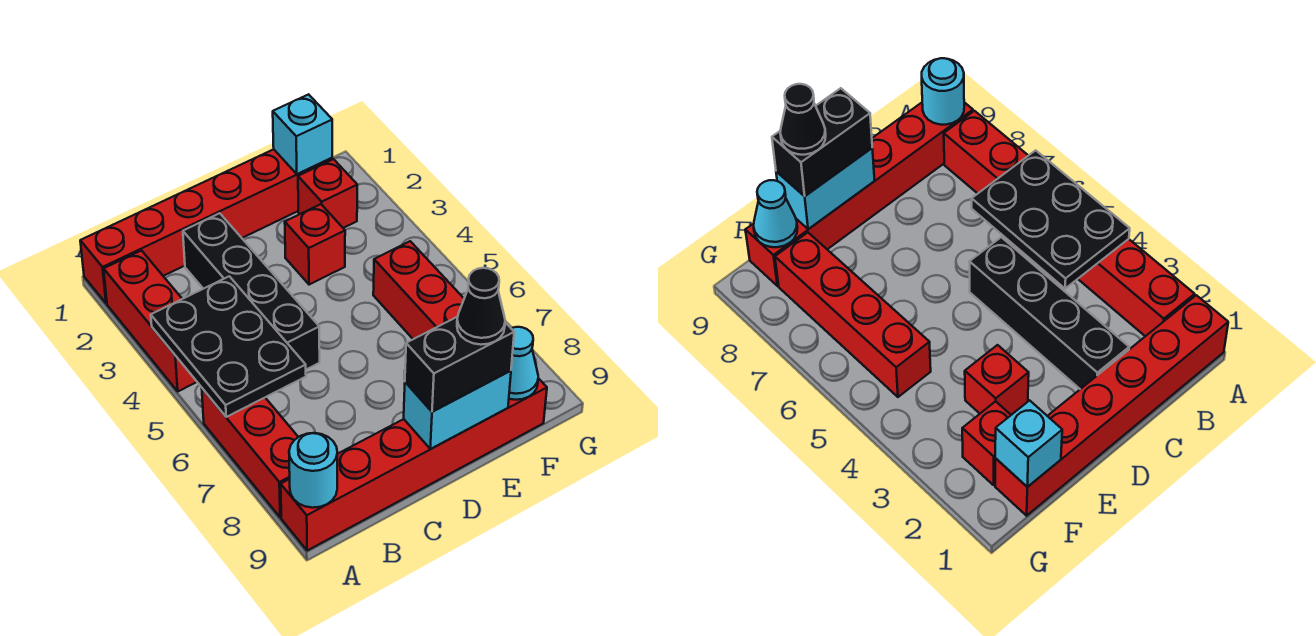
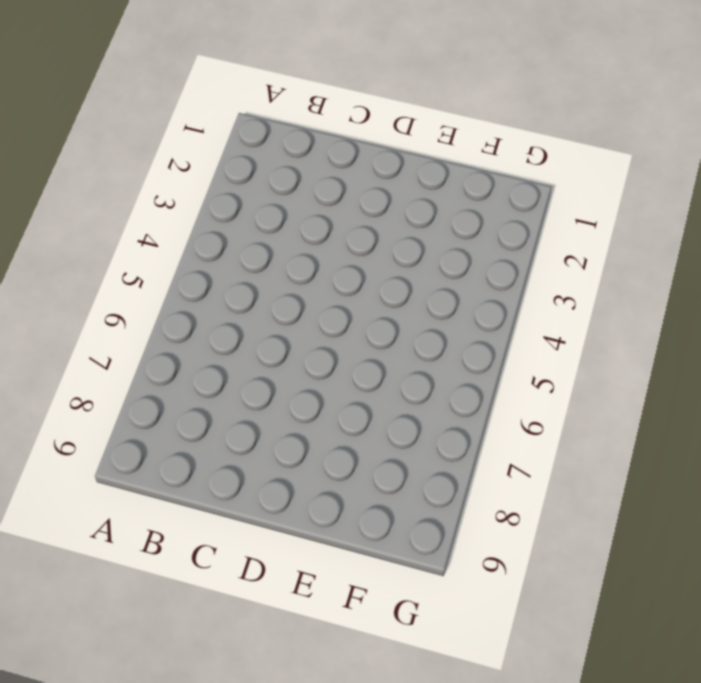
none -> red 1x6 brick [80,149,332,303]
none -> red 1x3 brick [104,251,197,391]
none -> red 1x3 brick [202,388,298,517]

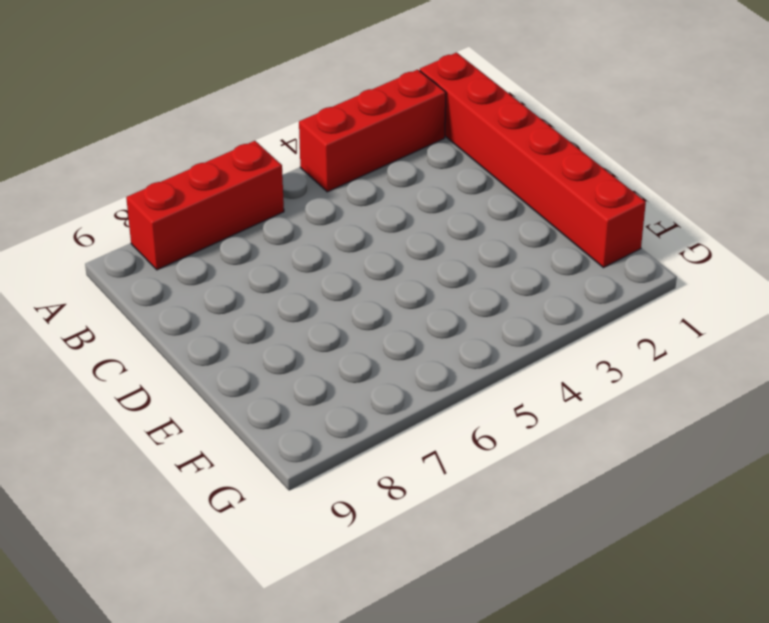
none -> red 1x6 brick [281,378,547,551]
none -> black 1x4 brick [183,213,320,369]
none -> red 1x1 brick [285,204,345,285]

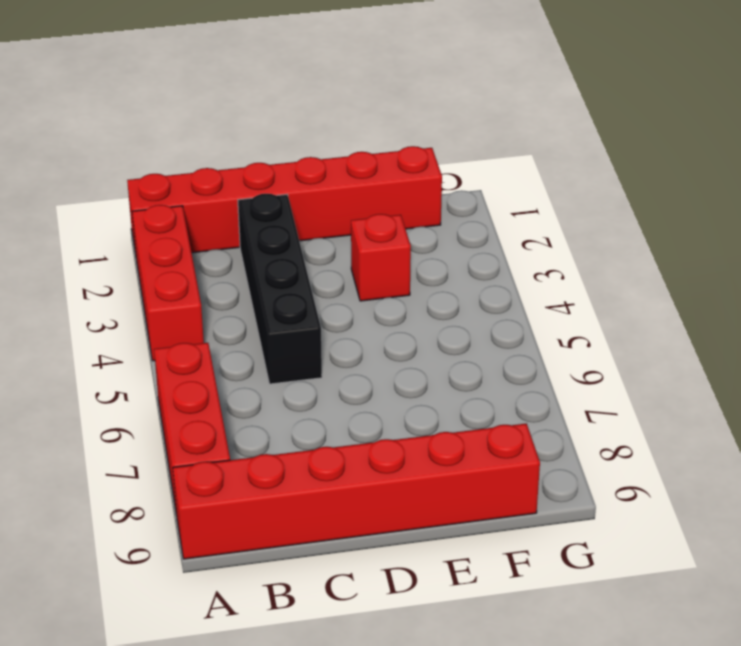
none -> red 1x1 brick [298,159,357,228]
none -> red 1x4 brick [373,241,464,339]
none -> black 2x3 plate [151,276,306,417]

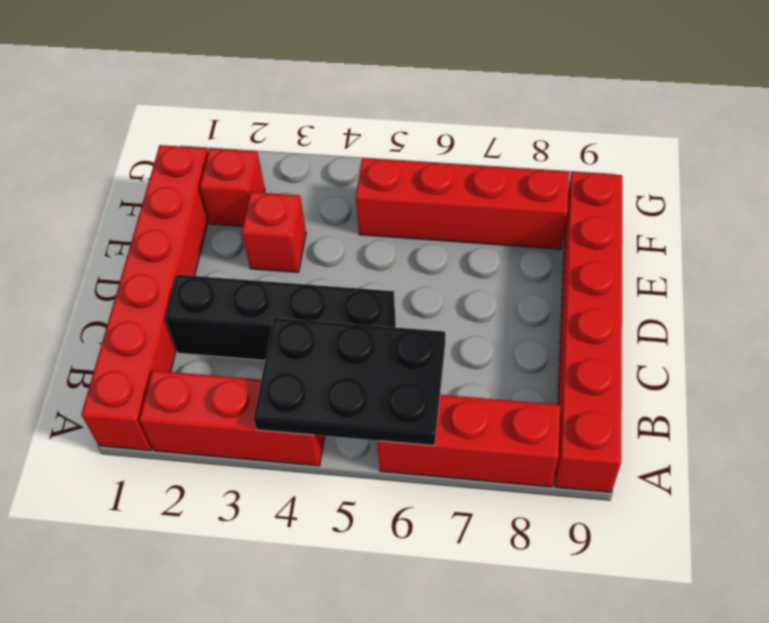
none -> cyan 1x1 round brick [289,433,337,508]
none -> cyan 1x2 brick [404,371,511,449]
none -> cyan 1x1 brick [273,94,332,174]

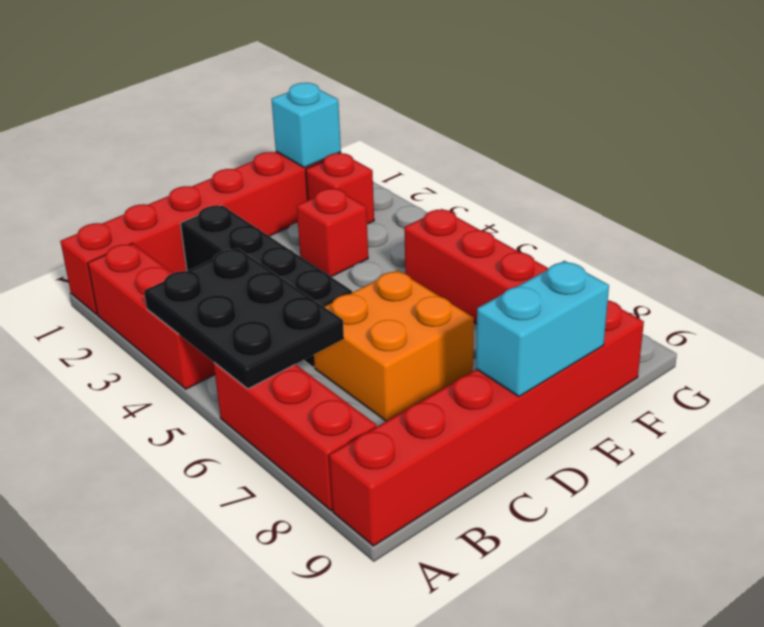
orange 2x2 brick [314,270,474,421] -> none
none -> cyan 1x1 round brick [289,433,337,508]
none -> cyan 1x1 cone [509,327,538,400]
none -> black 1x2 brick [405,317,514,412]

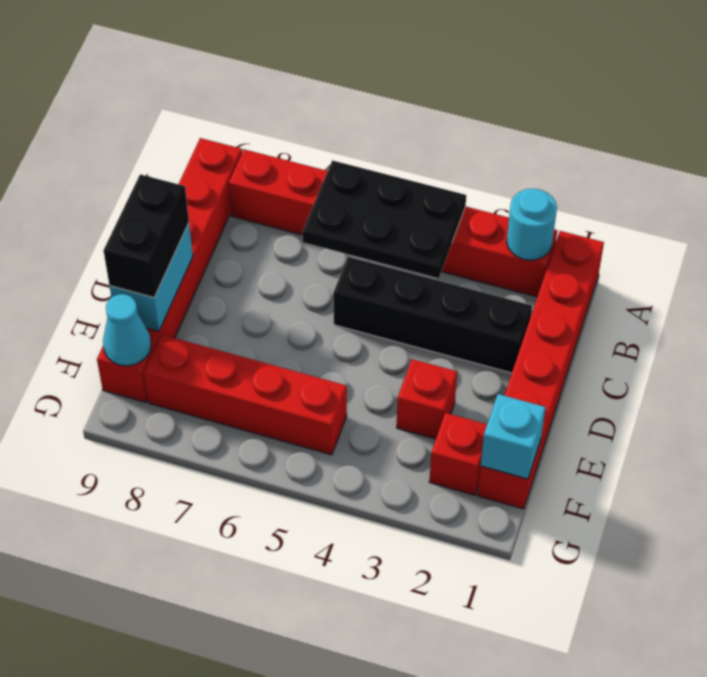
cyan 1x1 round brick [507,189,557,260] -> cyan 1x1 round brick moved to [289,433,337,508]
none -> black 1x1 cone [457,268,505,345]

